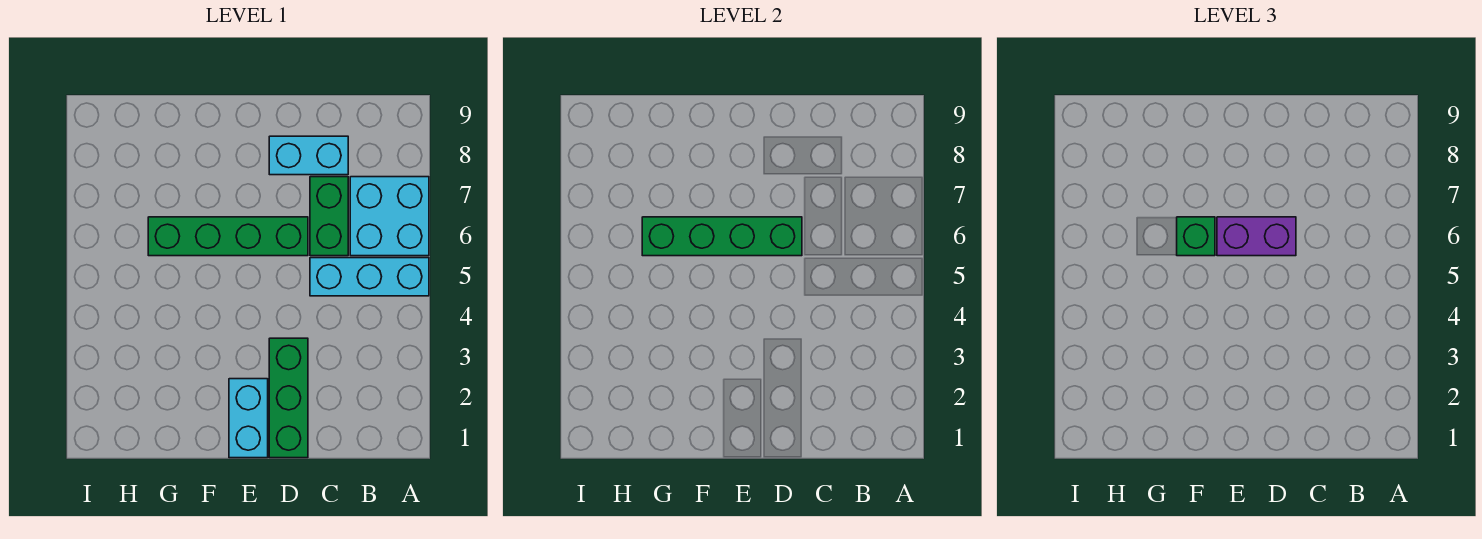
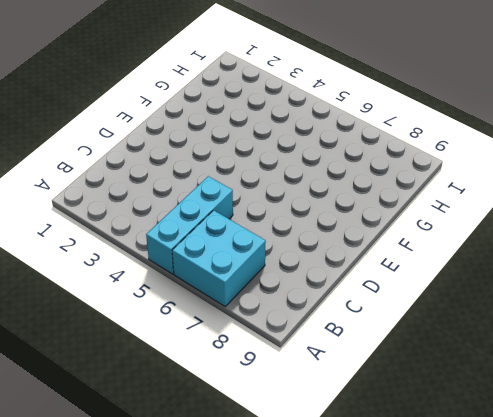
none -> green 1x2 brick [310,177,348,256]
none -> cyan 1x2 brick [269,136,348,175]

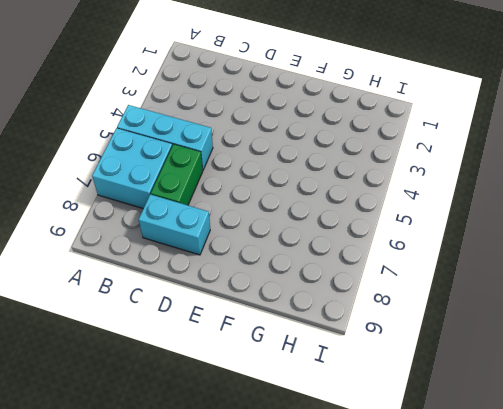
none -> green 1x3 brick [269,338,308,458]
none -> green 1x4 brick [148,217,308,256]

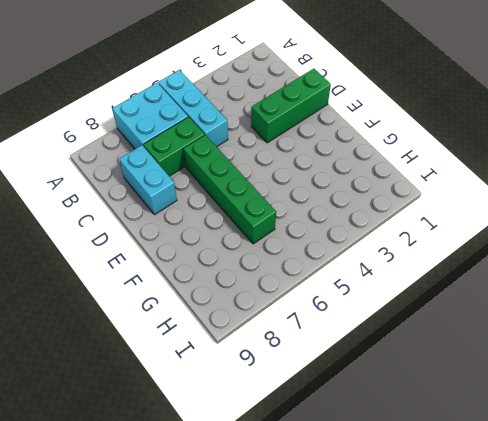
none -> cyan 1x2 brick [229,379,268,458]
none -> green 1x4 brick [642,217,802,256]

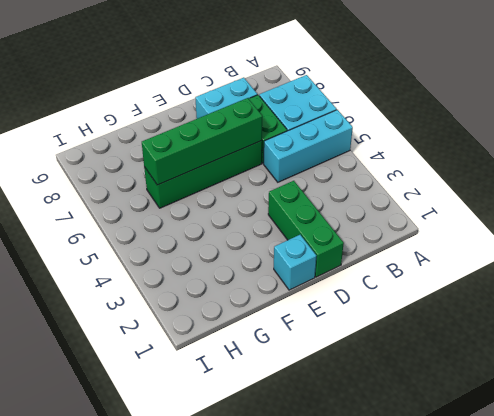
cyan 1x1 brick [274,235,316,290] -> cyan 1x2 brick [229,379,268,458]
none -> purple 1x2 brick [1217,217,1296,256]
none -> green 1x1 brick [1177,217,1215,256]

